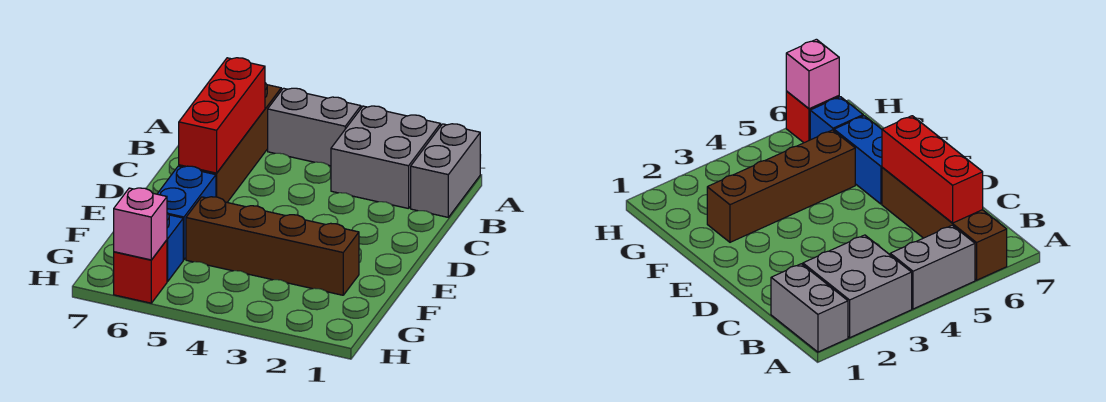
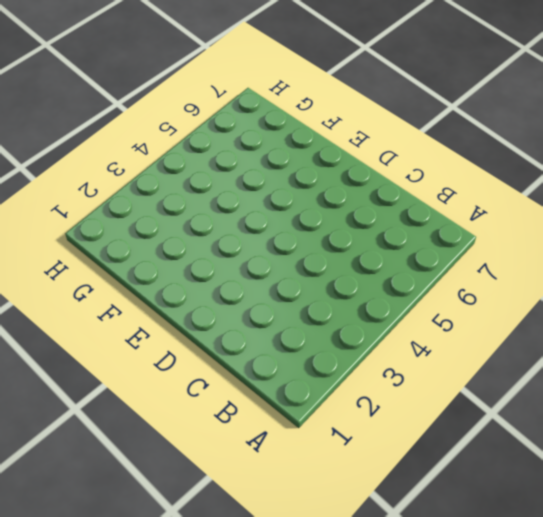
none -> grey 1x2 brick [411,124,480,217]
none -> grey 2x2 brick [331,106,441,209]

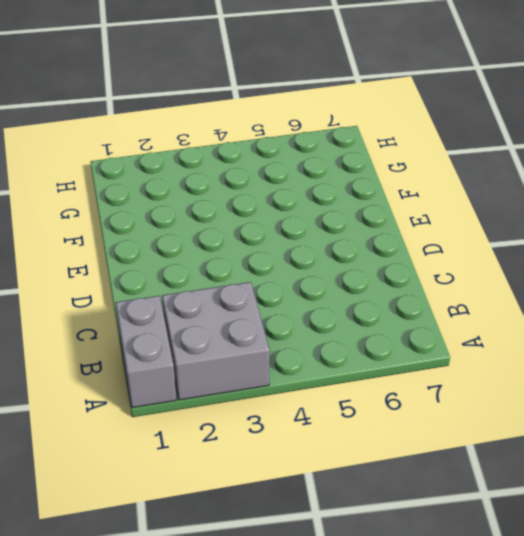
none -> grey 1x2 brick [268,88,361,166]
none -> brown 1x4 brick [179,83,281,202]

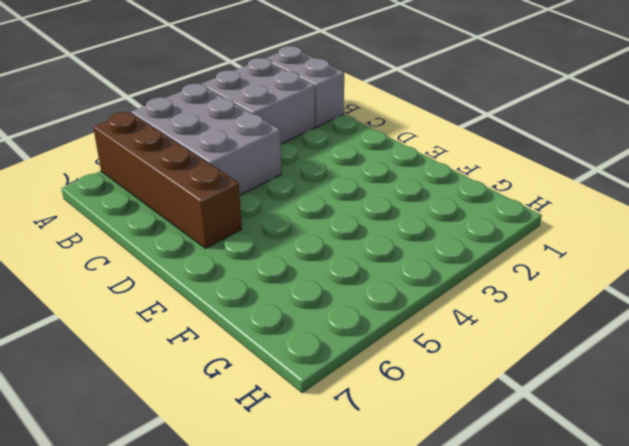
grey 2x3 brick [131,84,282,195] -> grey 1x2 brick [268,88,361,166]
none -> blue 1x2 brick [158,166,216,260]
none -> brown 1x4 brick [186,197,359,295]

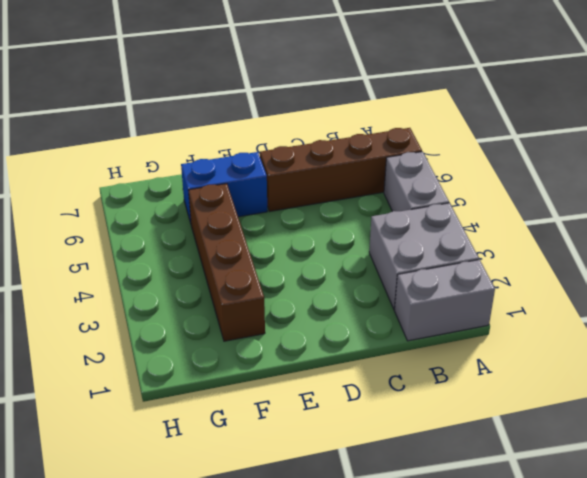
none -> blue 1x1 brick [167,213,183,281]
none -> red 1x1 brick [114,240,167,303]

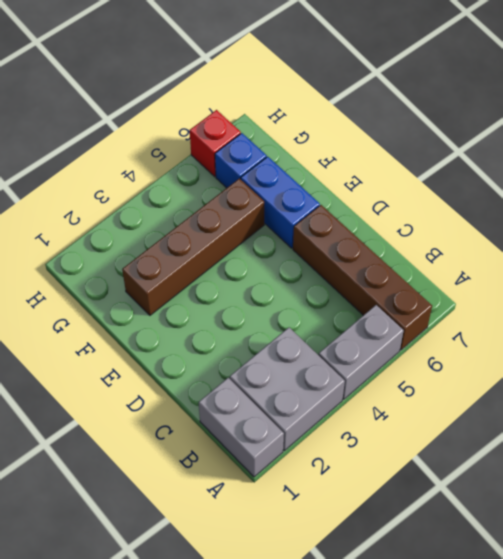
none -> red 1x3 brick [179,58,265,173]
none -> pink 1x1 brick [114,188,167,260]

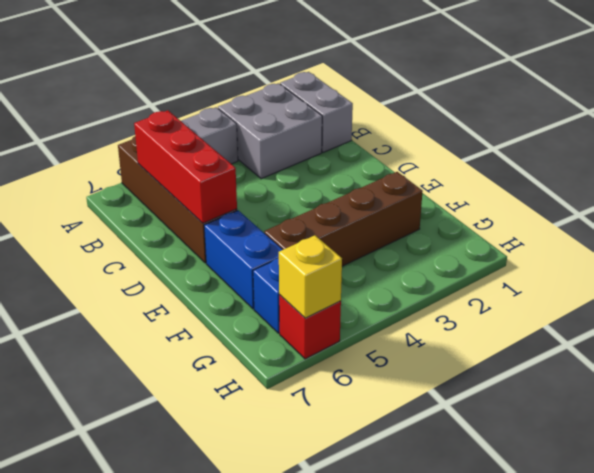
yellow 1x1 brick [279,235,342,318] -> pink 1x1 brick [114,188,167,260]

